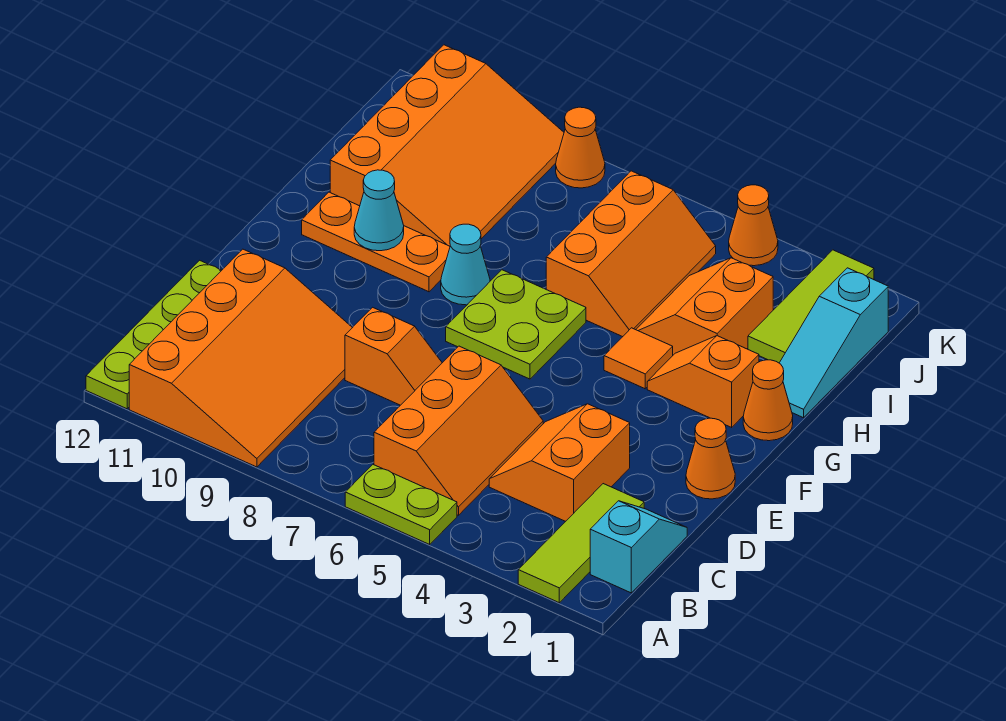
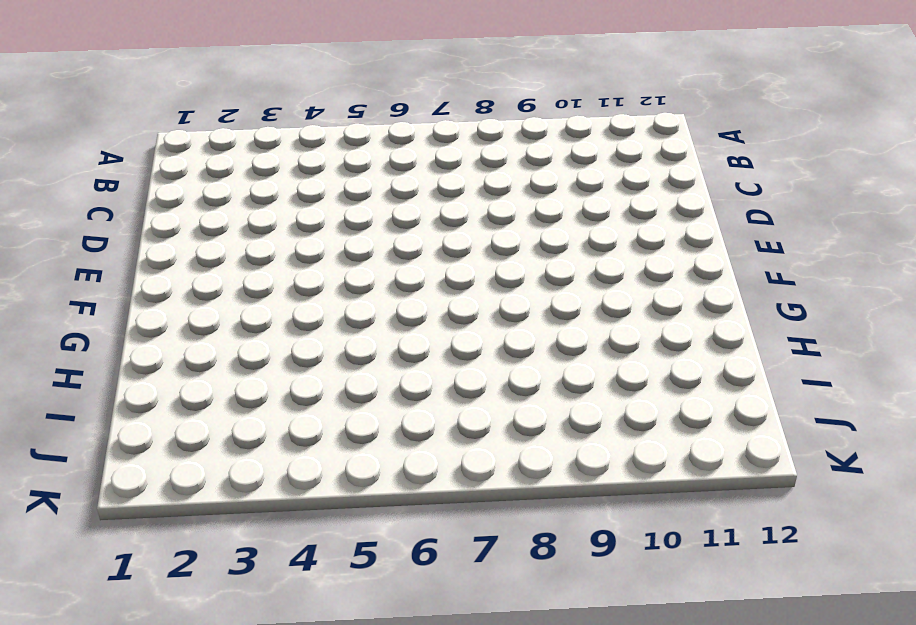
none -> lime 1x3 tile [518,484,644,603]
none -> lime 1x2 plate [345,465,457,544]
none -> orange 3x4 slope [129,249,352,467]

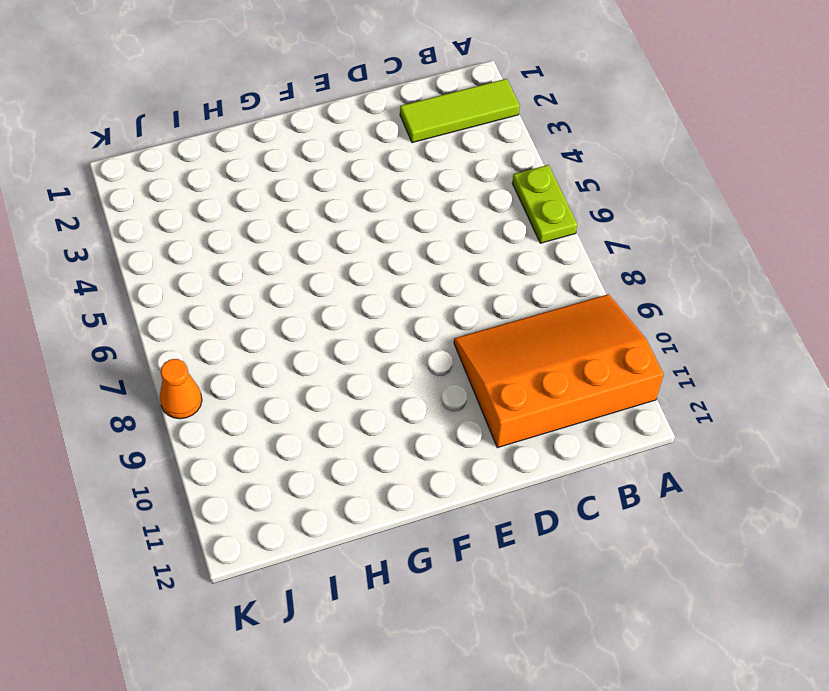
none -> lime 1x4 plate [86,260,222,409]
none -> cyan 1x2 slope [590,501,687,593]
none -> orange 2x3 slope [374,346,543,515]

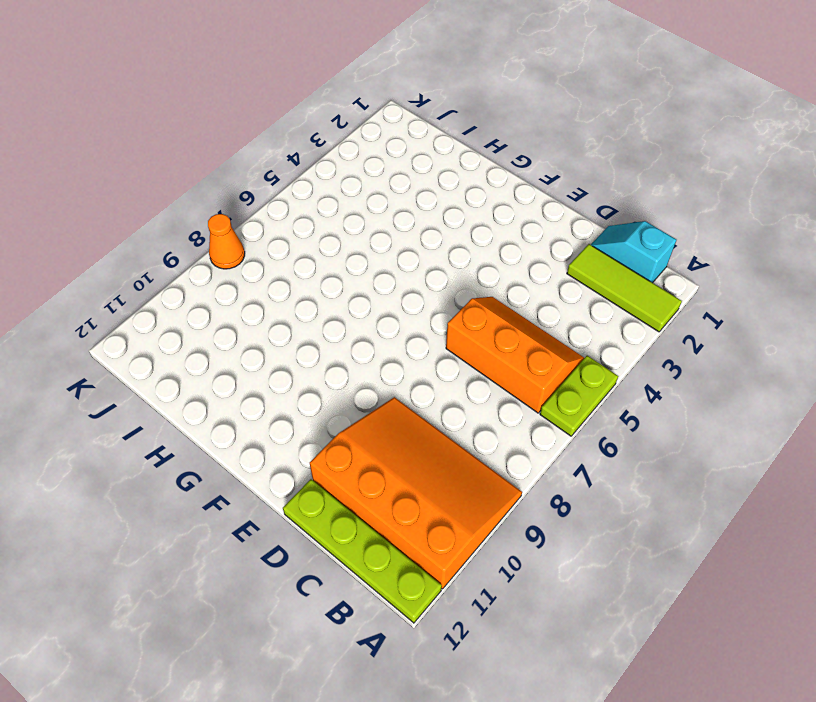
none -> orange 2x2 slope [489,404,630,521]
none -> orange 1x2 slope [345,307,442,405]
none -> orange 1x1 cone [686,418,735,499]

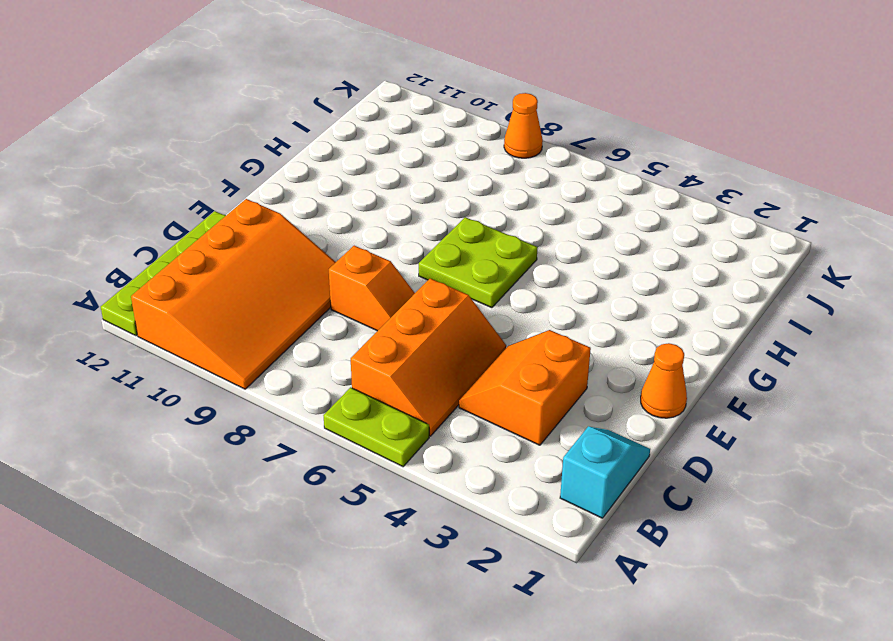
none -> lime 1x3 tile [518,484,644,603]
none -> orange 1x1 cone [743,360,793,441]
none -> orange 1x2 slope [647,336,759,427]

